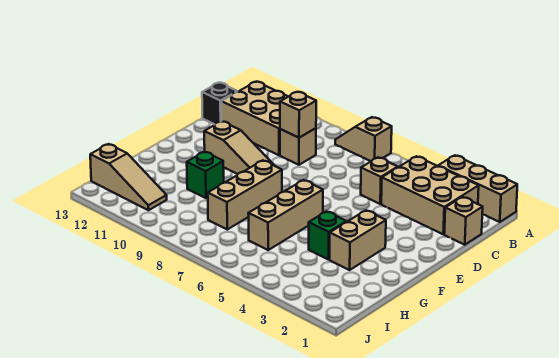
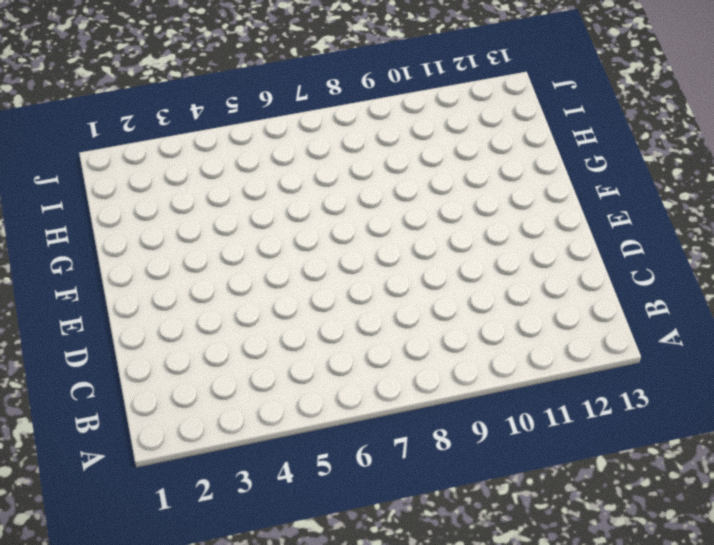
none -> tan 1x3 brick [438,155,517,222]
none -> tan 1x2 slope [335,117,392,161]
none -> tan 2x3 brick [381,156,479,234]

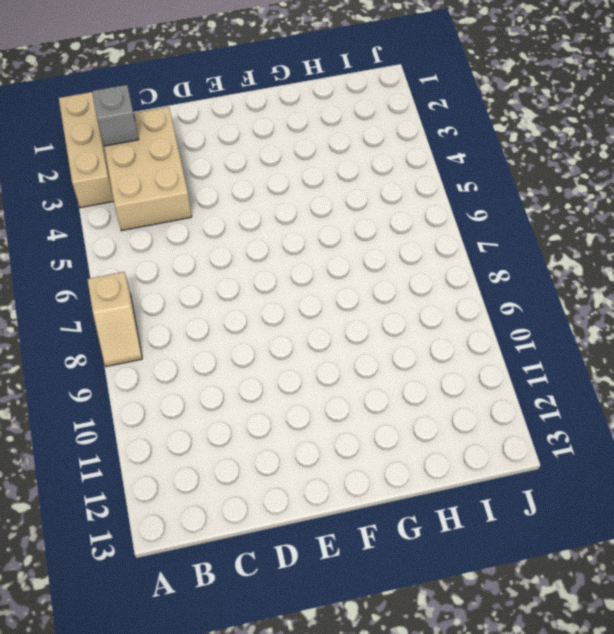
grey 1x1 brick [92,85,139,146] -> none
none -> tan 2x3 brick [221,82,288,155]
none -> tan 1x1 brick [444,197,483,245]
none -> tan 1x1 brick [361,157,398,204]

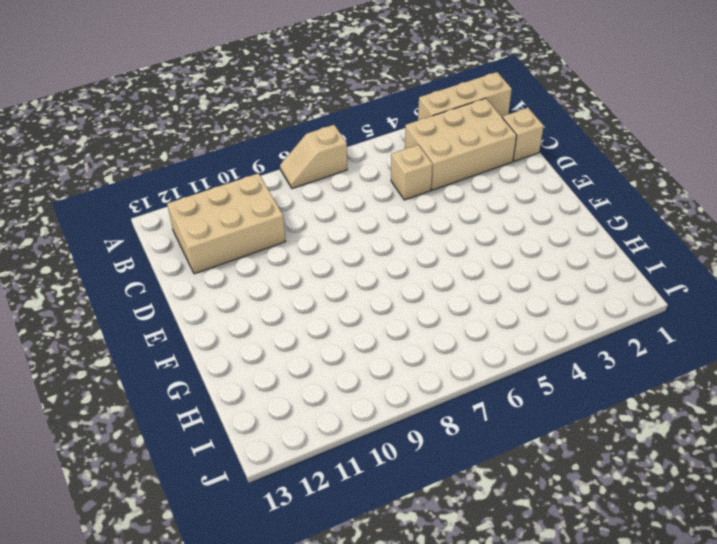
none -> tan 1x1 brick [280,128,316,165]
none -> black 1x1 brick [202,83,237,124]
none -> tan 1x3 slope [204,121,275,174]

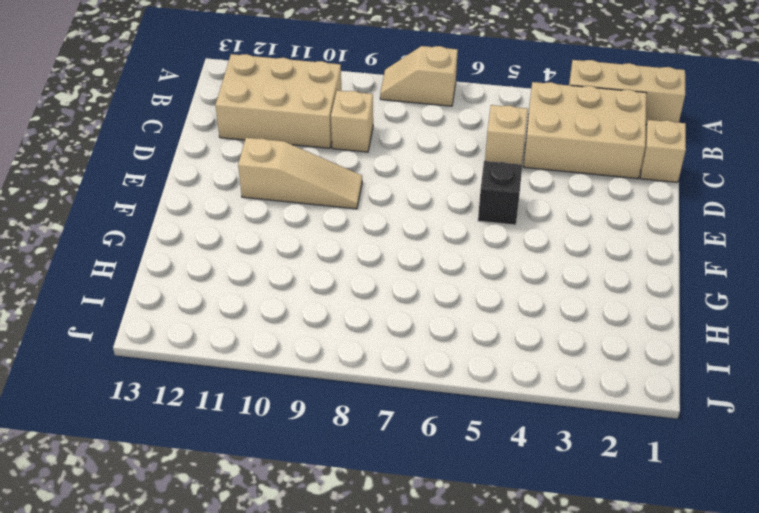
black 1x1 brick [478,161,522,225] -> black 1x1 brick moved to [202,83,237,124]
none -> tan 1x2 brick [330,210,386,270]
none -> tan 1x3 brick [248,180,323,250]
none -> tan 1x3 brick [208,160,282,229]

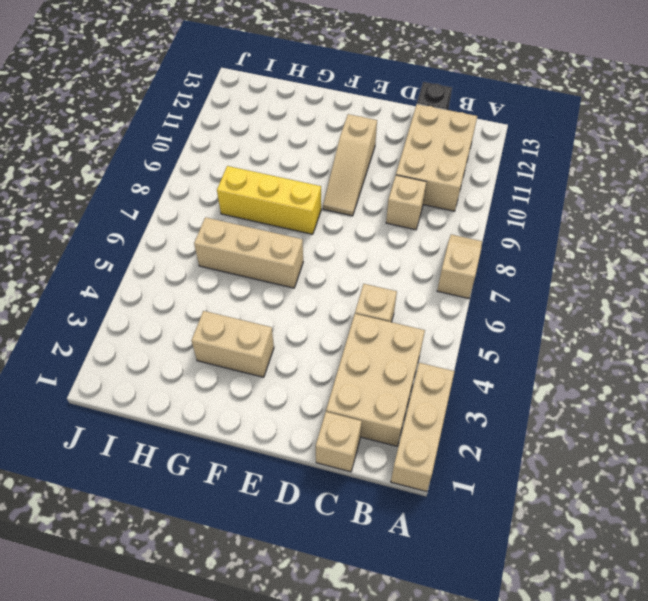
yellow 1x3 brick [217,166,321,234] -> tan 1x3 brick [208,160,282,229]
none -> green 1x1 brick [309,211,346,260]
none -> green 1x1 brick [187,152,224,198]
none -> tan 1x3 slope [90,144,167,210]

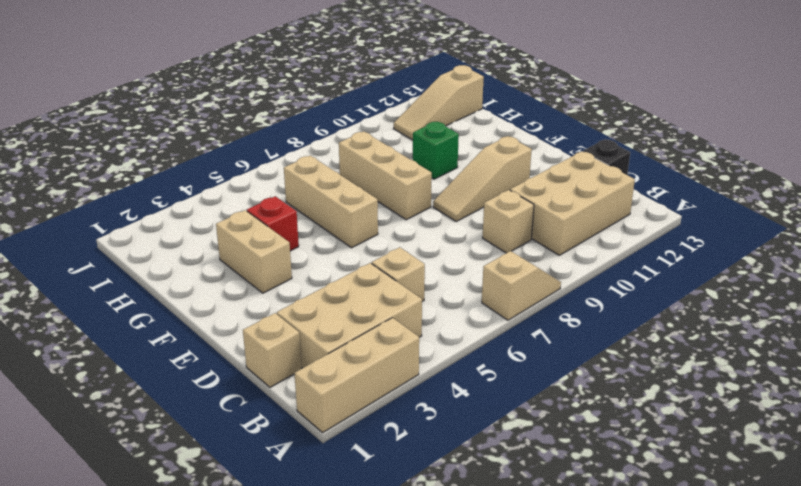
red 1x1 brick [247,196,299,251] -> green 1x1 brick [309,211,346,260]
none -> tan 1x1 brick [280,92,316,138]

